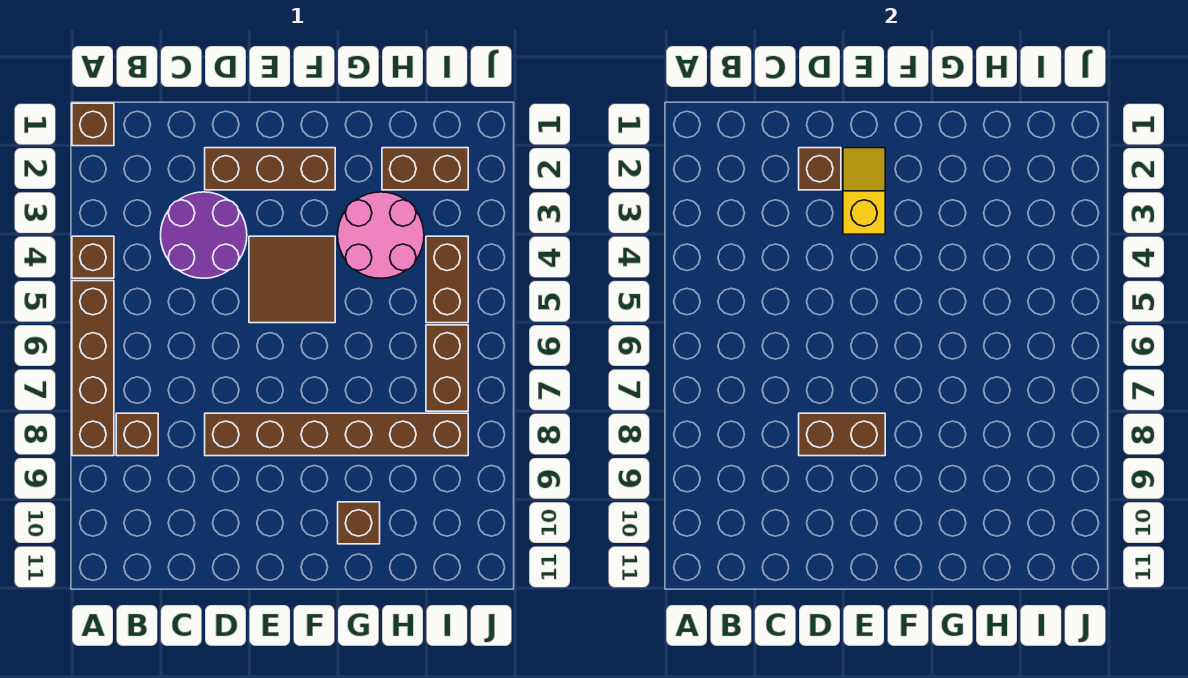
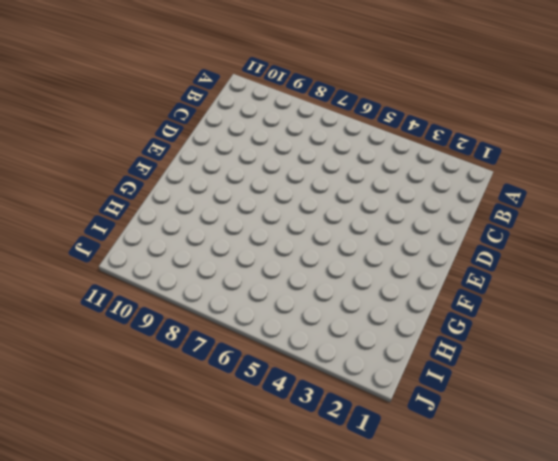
none -> brown 1x1 brick [72,103,114,146]
none -> brown 1x1 brick [72,236,114,278]
none -> brown 1x4 brick [72,281,114,456]

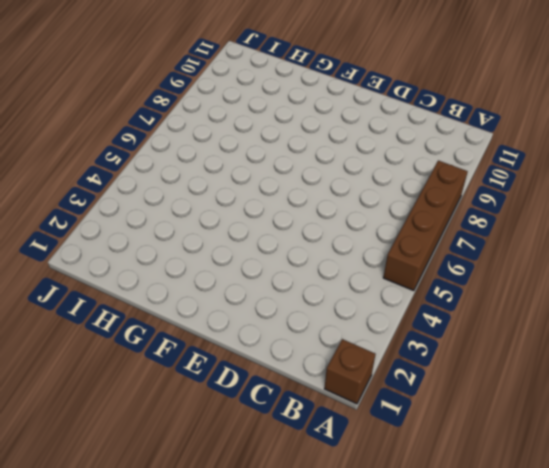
none -> brown 1x1 brick [72,236,114,278]
none -> brown 1x1 brick [116,413,158,456]
none -> purple 2x2 round brick [161,192,247,278]

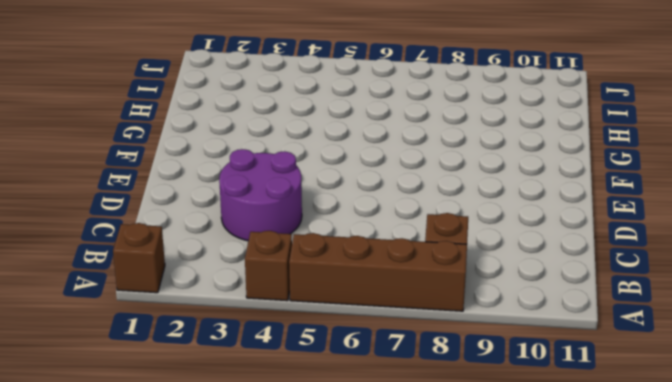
none -> brown 1x3 brick [205,148,335,190]
none -> brown 1x6 brick [205,413,468,456]
none -> brown 2x2 tile [249,236,335,323]

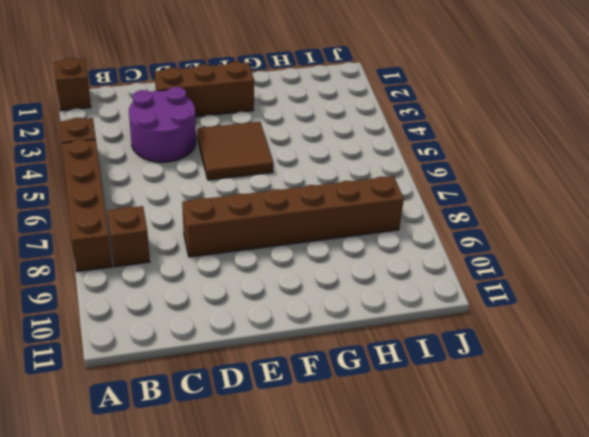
none -> pink 2x2 round brick [338,192,424,278]
none -> brown 1x1 brick [338,502,380,544]
none -> brown 1x2 brick [382,148,468,190]

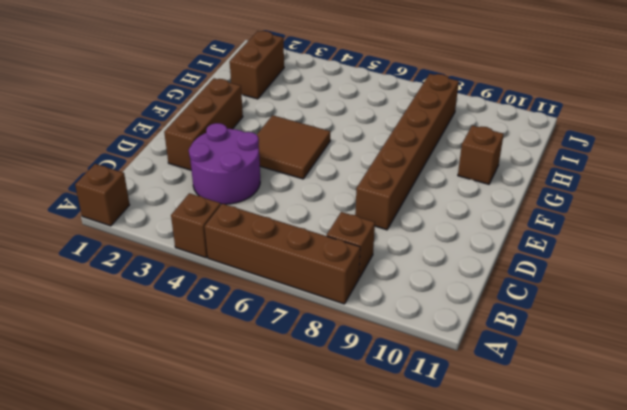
none -> pink 2x2 round brick [338,192,424,278]
none -> brown 1x2 brick [426,236,468,323]
none -> brown 1x2 brick [426,325,468,411]

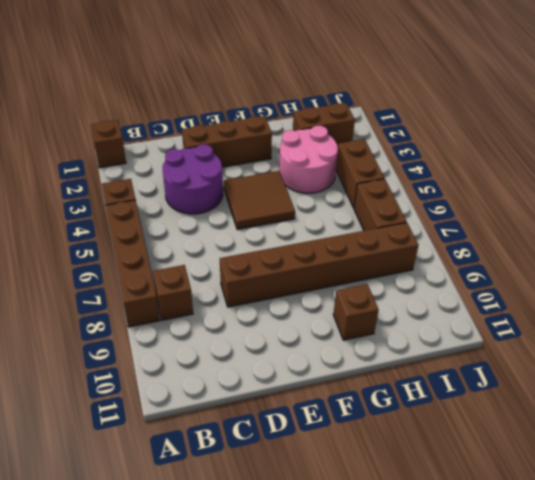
none -> brown 1x1 brick [799,148,841,190]
none -> brown 1x2 brick [799,413,885,456]
none -> yellow 1x2 slope [843,148,885,234]

